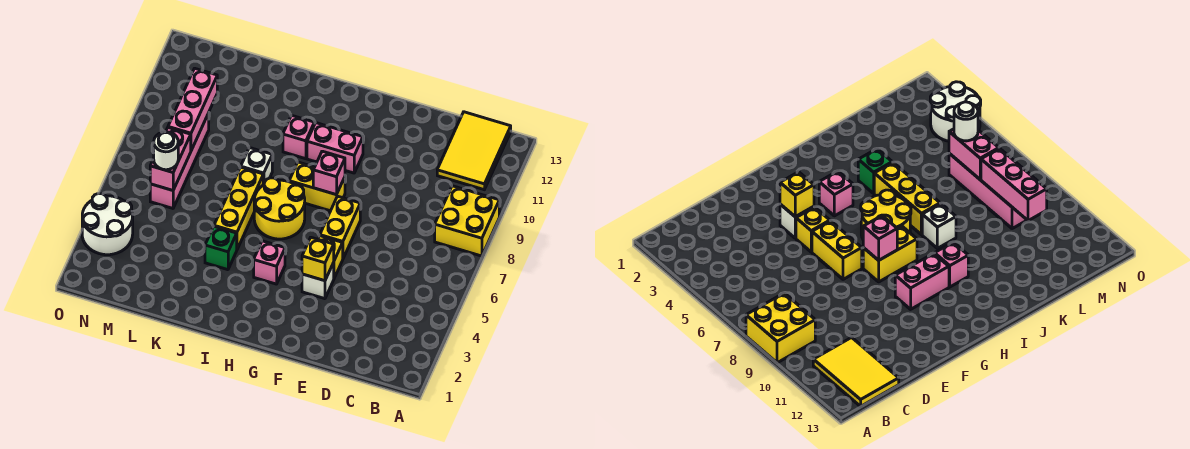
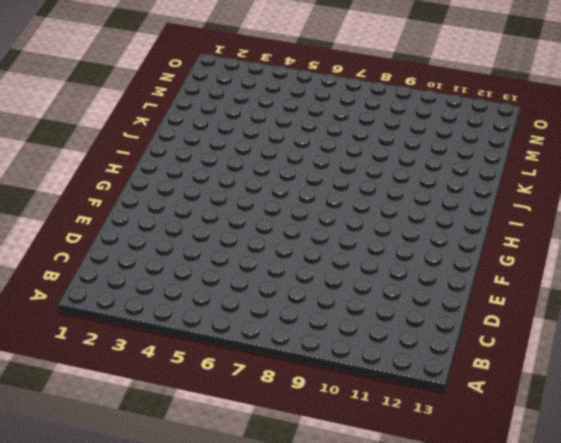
none -> yellow 2x2 brick [435,186,499,256]
none -> yellow 2x3 tile [437,112,511,190]
none -> white 1x1 brick [302,263,334,299]

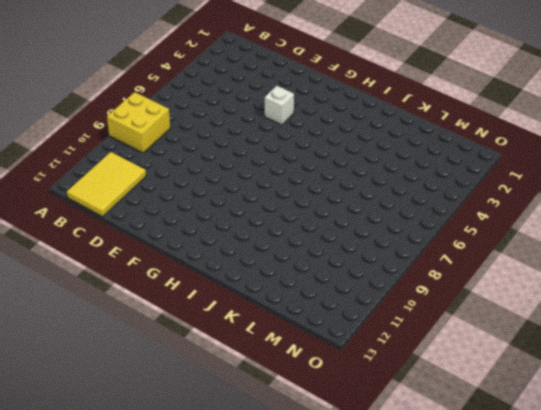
none -> yellow 1x1 brick [318,236,343,278]
none -> yellow 1x2 brick [320,196,360,258]
none -> yellow 1x2 brick [289,162,345,211]

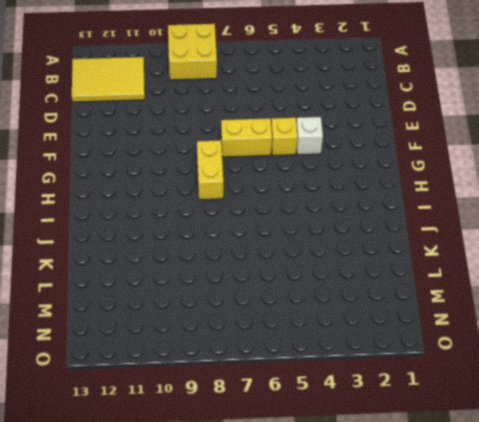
none -> pink 1x2 brick [307,123,363,173]
none -> pink 1x1 brick [254,241,285,284]
none -> yellow 2x2 round brick [254,178,305,239]

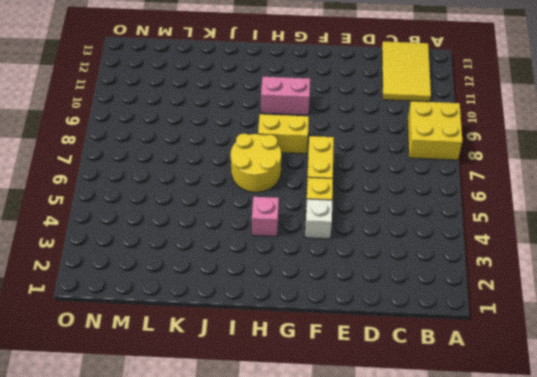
none -> pink 1x1 brick [283,115,314,159]
none -> green 1x1 brick [205,227,237,270]
none -> yellow 1x3 brick [214,167,263,249]

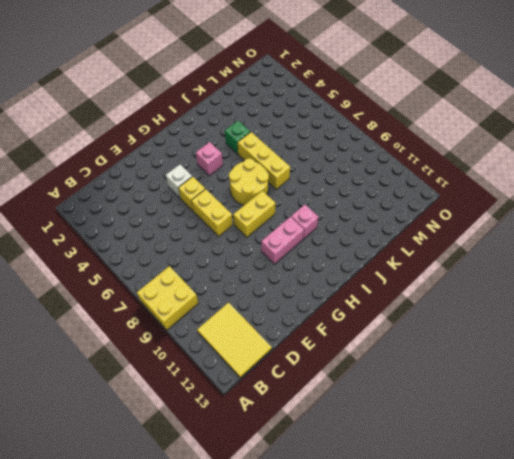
none -> white 1x1 brick [241,148,272,185]
none -> pink 1x4 brick [150,113,209,208]
none -> white 2x2 round brick [82,194,133,255]

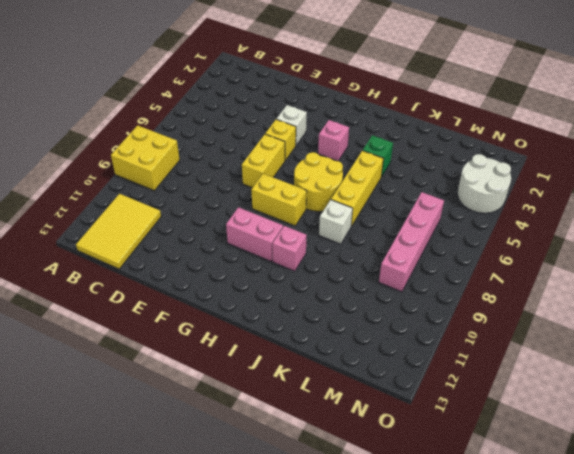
none -> yellow 1x1 brick [302,238,334,281]
none -> pink 1x1 brick [313,151,345,195]
none -> pink 1x2 brick [150,128,191,190]

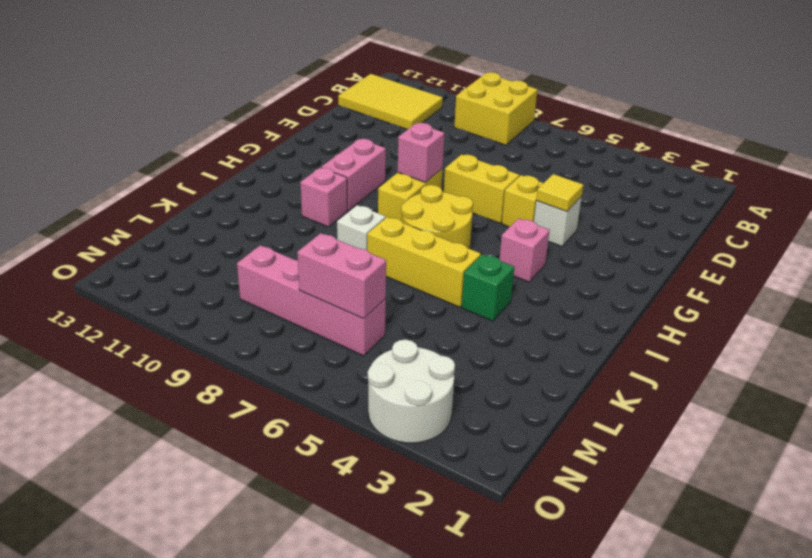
yellow 1x1 tile [536,174,583,212] -> yellow 1x1 brick [302,238,334,281]
none -> pink 1x3 brick [168,68,217,150]
none -> white 1x1 round brick [154,132,178,170]

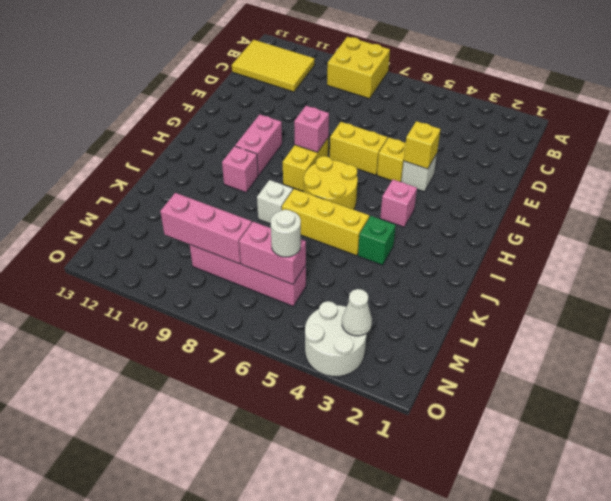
white 1x1 cone [342,289,372,336] -> none

